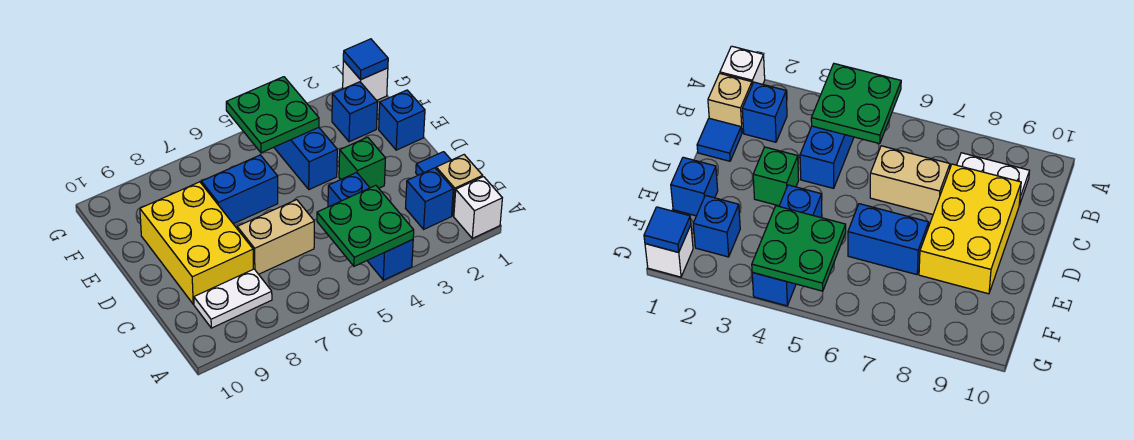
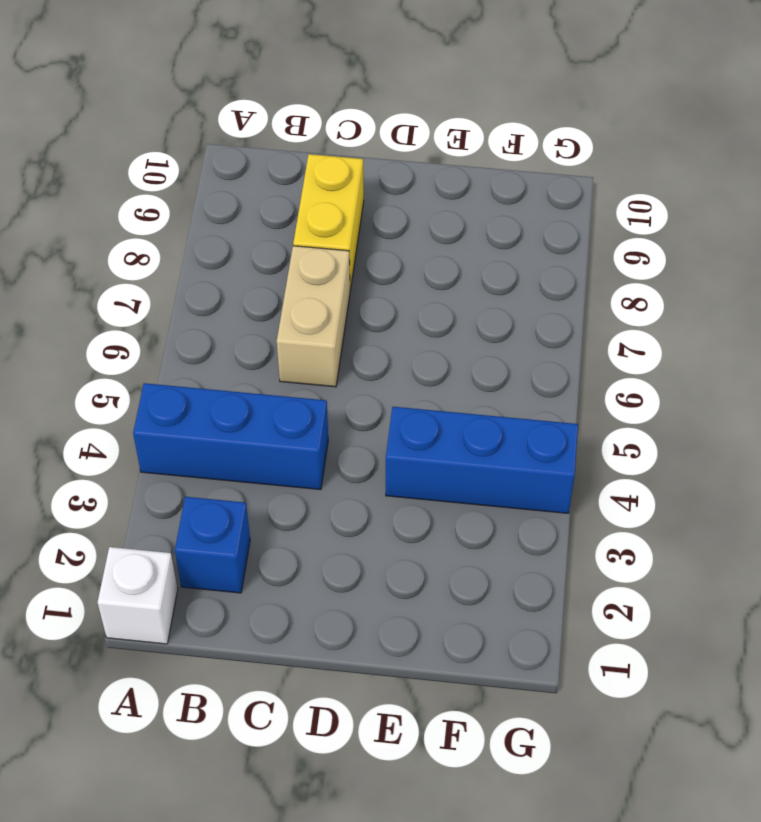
yellow 1x2 brick [293,154,364,290] -> yellow 2x3 brick [140,182,253,304]
none -> tan 1x1 brick [436,155,483,216]
none -> white 1x2 plate [194,269,272,328]
none -> blue 1x1 tile [416,152,451,175]

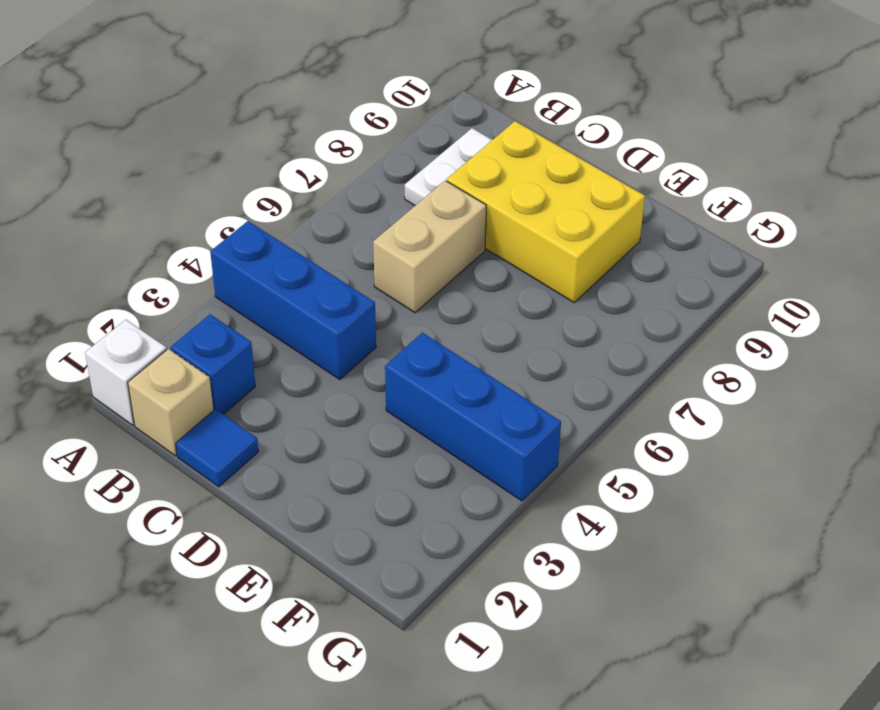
none -> green 1x1 brick [339,137,386,188]
none -> blue 1x1 brick [379,90,425,150]
none -> blue 1x2 brick [201,155,278,224]

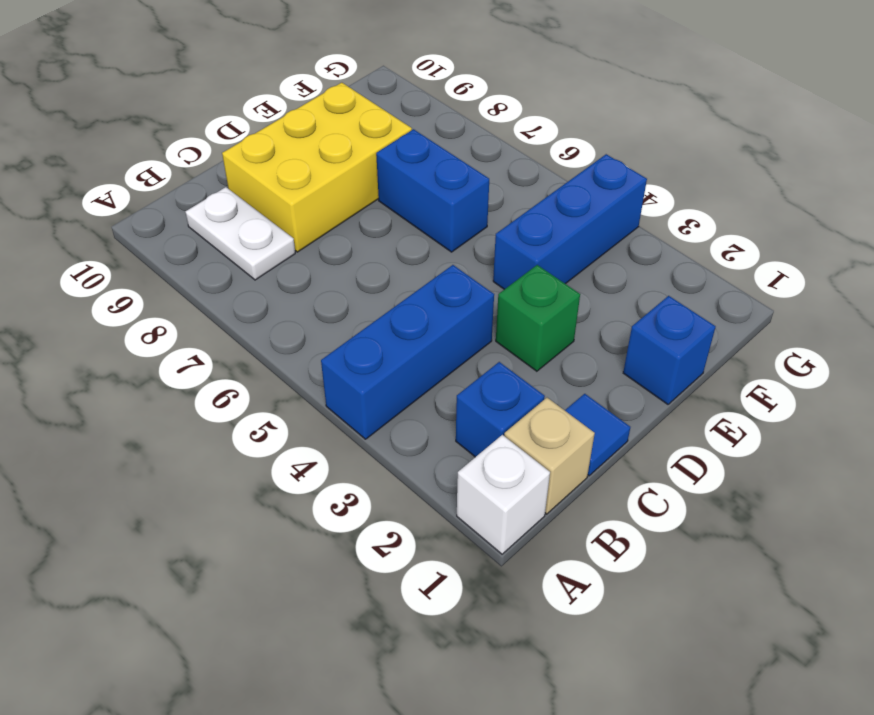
none -> tan 1x2 brick [237,200,314,274]
none -> blue 1x1 brick [332,82,377,142]
none -> white 1x1 brick [343,60,388,100]

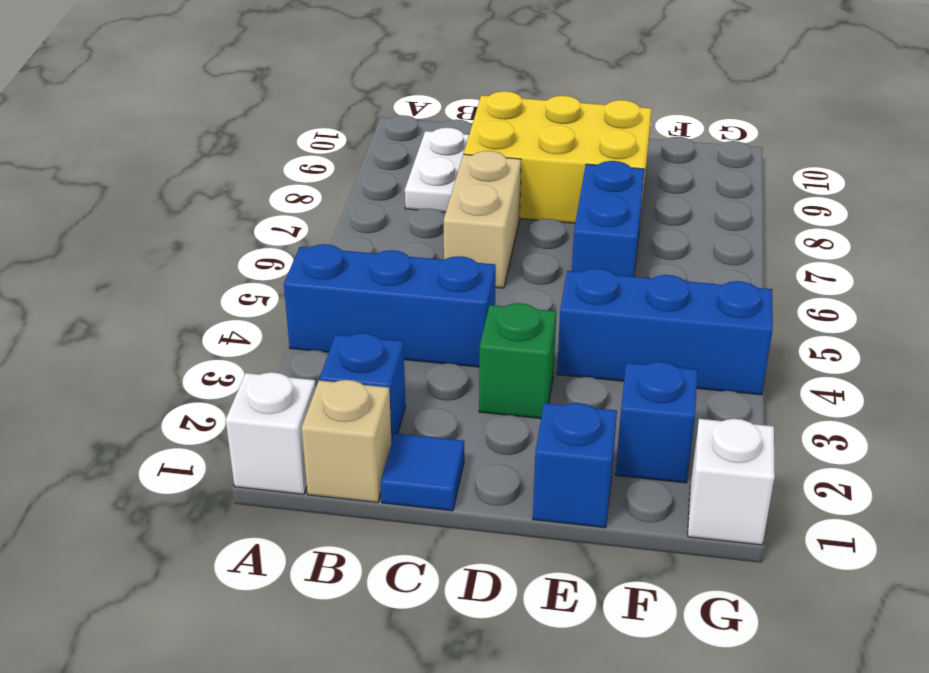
none -> green 2x2 plate [317,185,414,266]
none -> green 2x2 plate [226,77,319,153]
none -> blue 1x1 tile [343,39,388,80]

